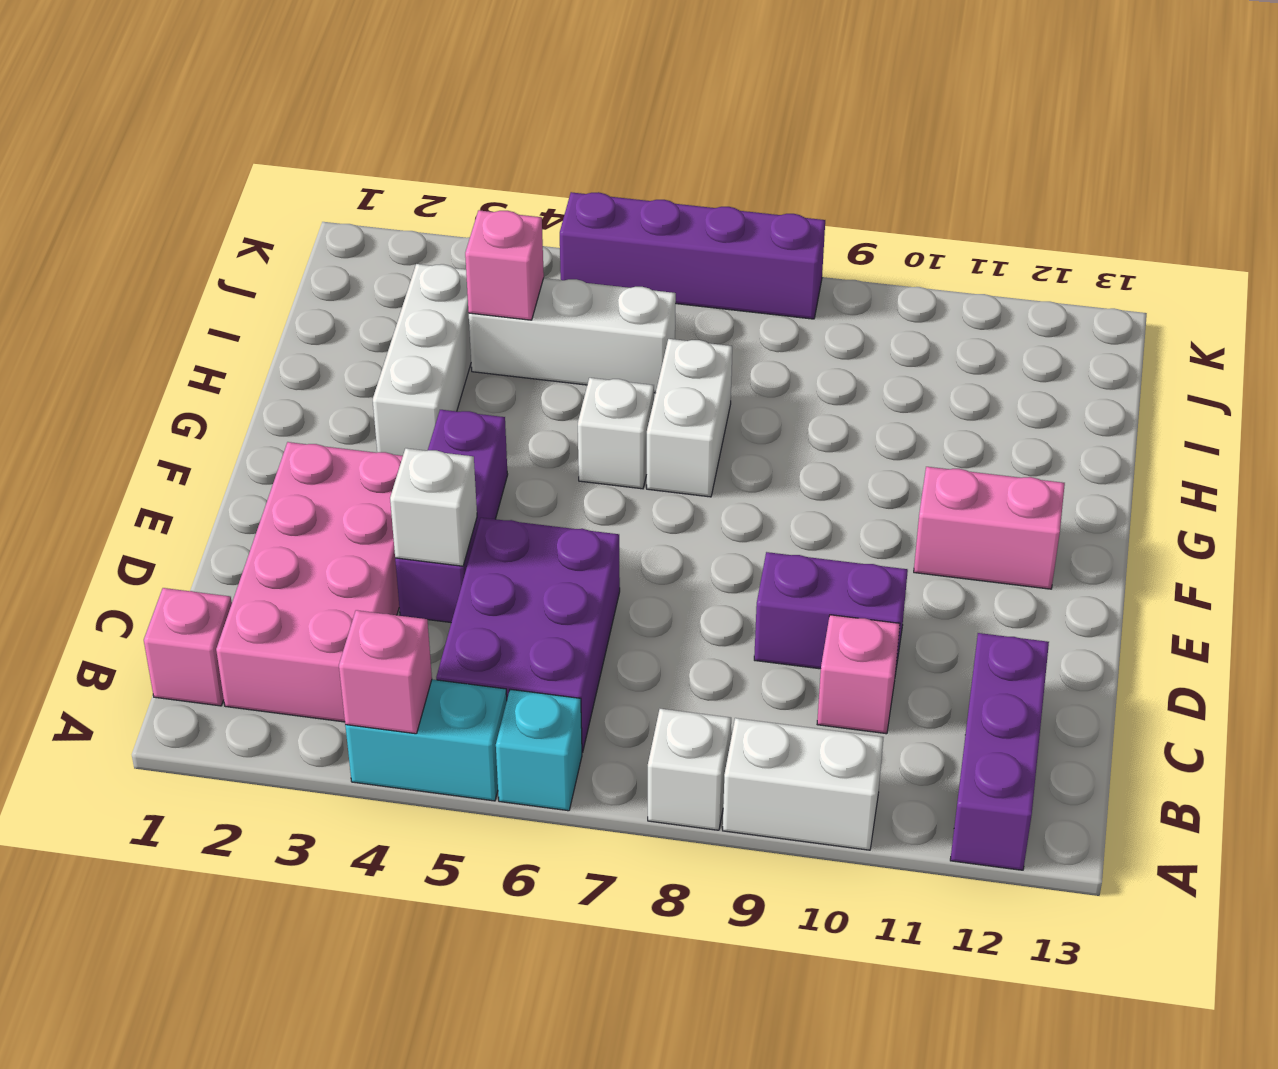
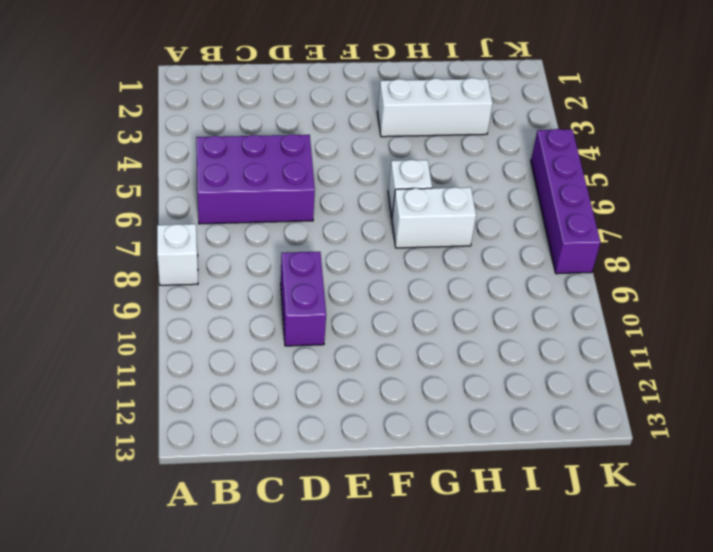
none -> cyan 1x2 brick [345,680,507,801]
none -> cyan 1x1 brick [496,689,582,811]
none -> white 1x2 brick [723,718,884,850]

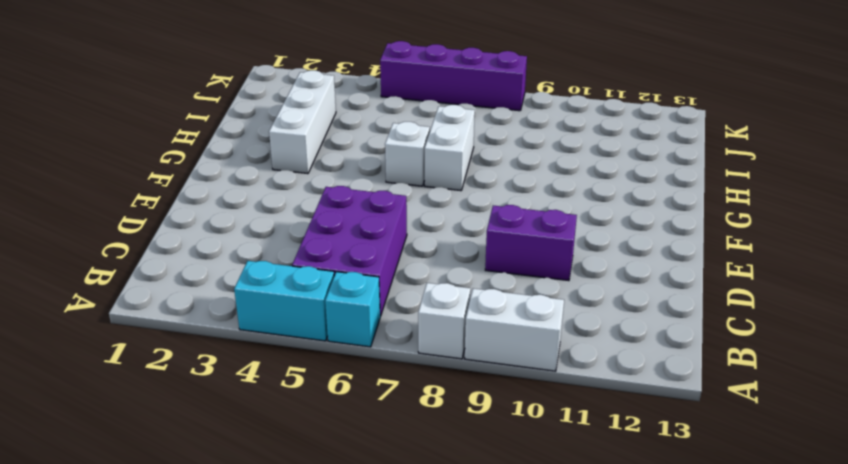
none -> purple 1x3 brick [950,633,1049,870]
none -> pink 1x1 brick [144,588,232,706]
none -> pink 2x4 brick [216,442,403,722]

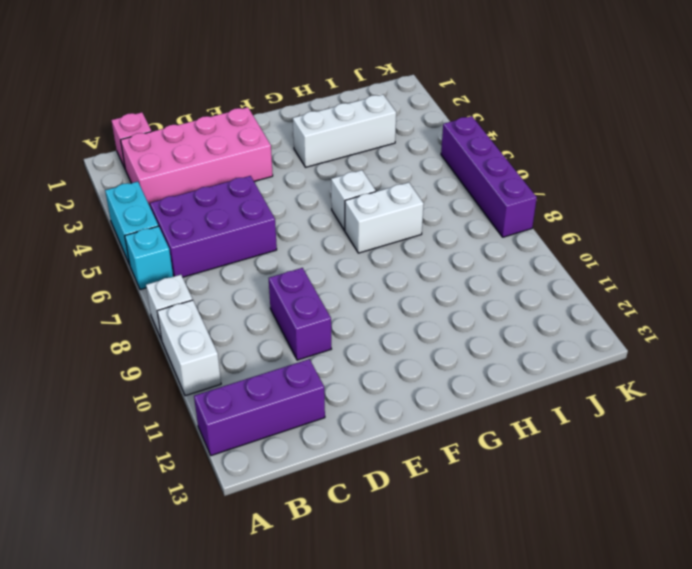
none -> pink 1x1 brick [817,615,900,734]
none -> purple 1x3 brick [395,410,508,622]
none -> pink 1x2 brick [914,467,1065,589]

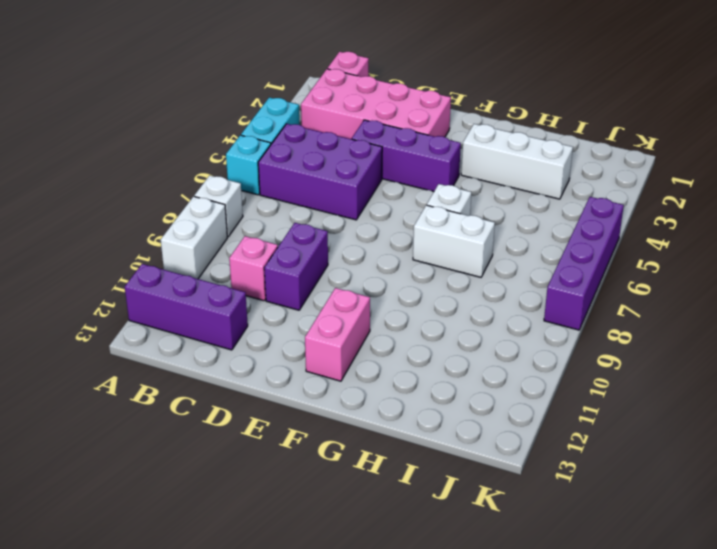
none -> white 1x3 brick [469,278,676,393]
none -> pink 1x1 brick [339,610,432,734]
none -> white 1x1 brick [390,448,477,566]

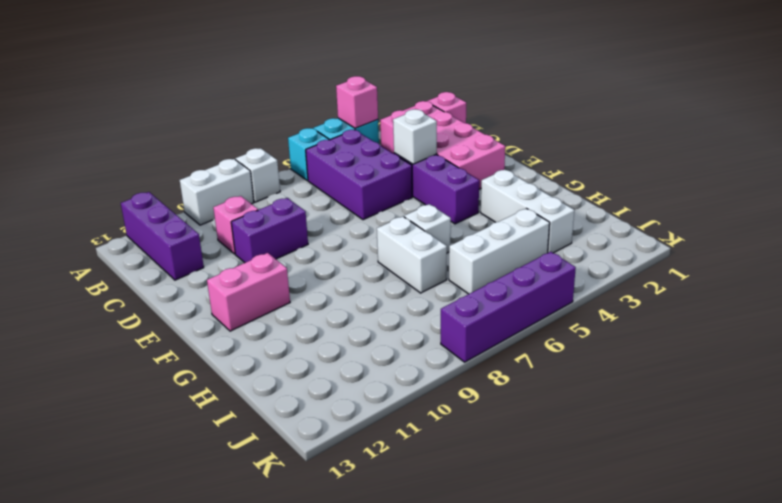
none -> pink 1x1 brick [465,210,544,320]

